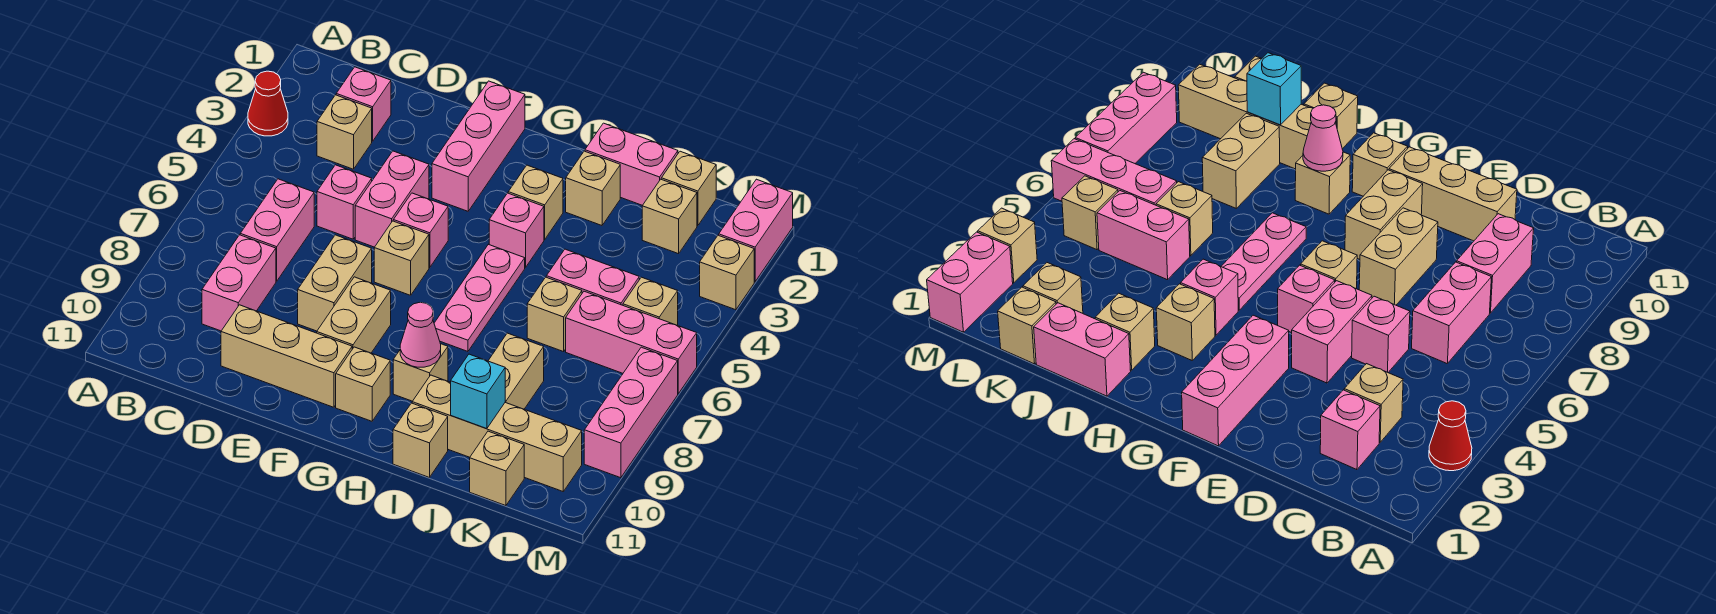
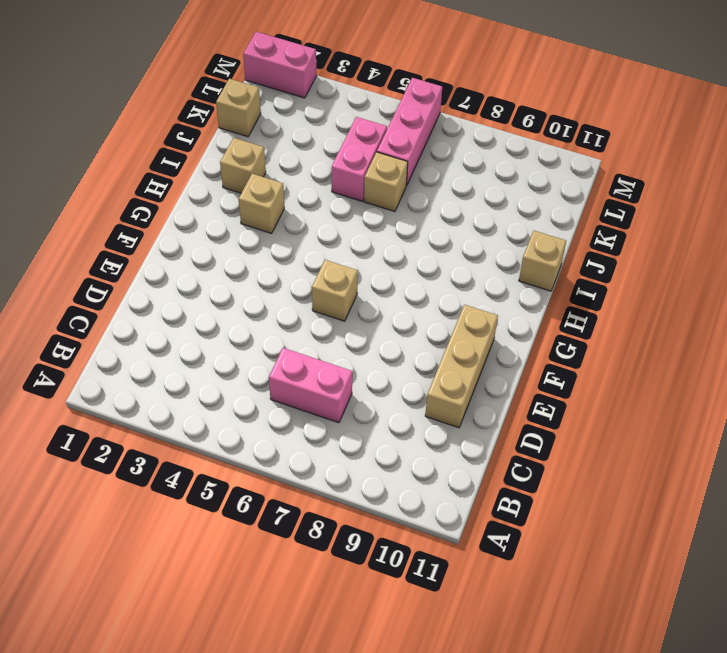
none -> red 1x1 cone [248,71,288,136]
none -> pink 1x1 brick [336,67,391,141]
none -> tan 1x1 brick [317,95,372,169]
none -> pink 1x2 brick [202,235,276,331]

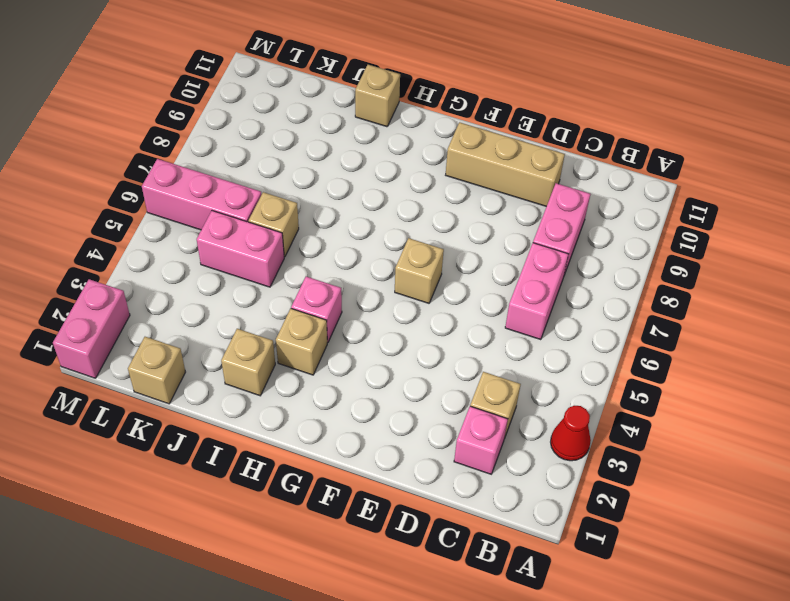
none -> pink 1x1 brick [317,165,372,239]
none -> pink 1x2 brick [355,151,429,247]
none -> tan 1x2 brick [298,235,372,331]
none -> pink 1x3 brick [432,81,525,211]

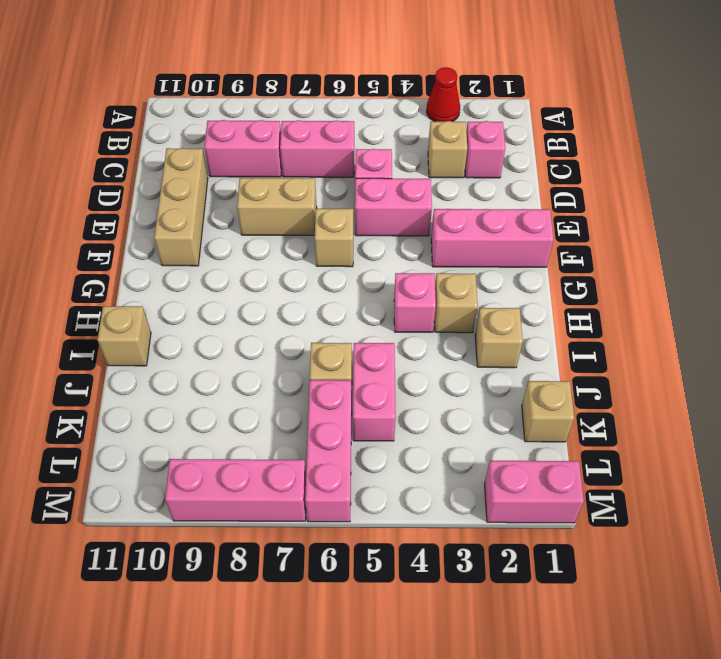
none -> pink 1x1 brick [393,193,448,267]
none -> tan 1x2 brick [317,277,391,353]
none -> tan 1x1 brick [336,347,390,421]
none -> pink 1x3 plate [434,244,525,351]

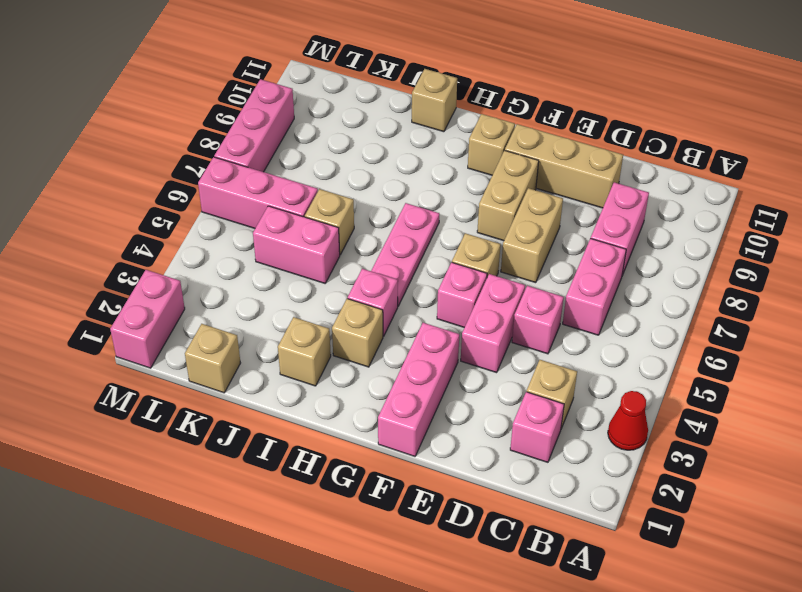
none -> tan 1x1 brick [393,344,448,401]
none -> pink 1x2 brick [585,123,678,205]
none -> tan 1x4 brick [412,375,582,491]
none -> tan 1x2 brick [488,333,544,409]

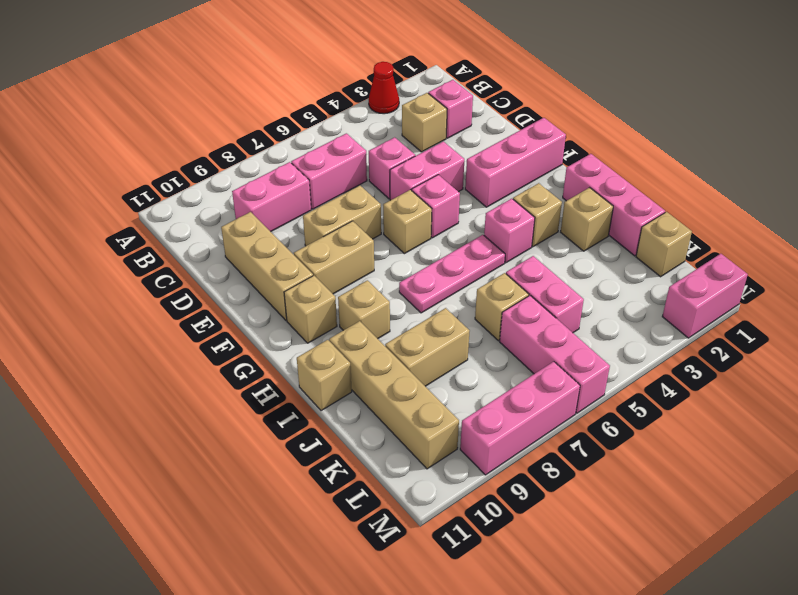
pink 1x3 brick [563,154,665,256] -> pink 1x2 brick [585,123,678,205]
none -> tan 1x1 brick [642,179,697,254]
none -> tan 1x1 brick [470,431,524,506]
none -> tan 1x1 brick [623,277,678,325]
none -> tan 1x1 brick [700,235,754,310]

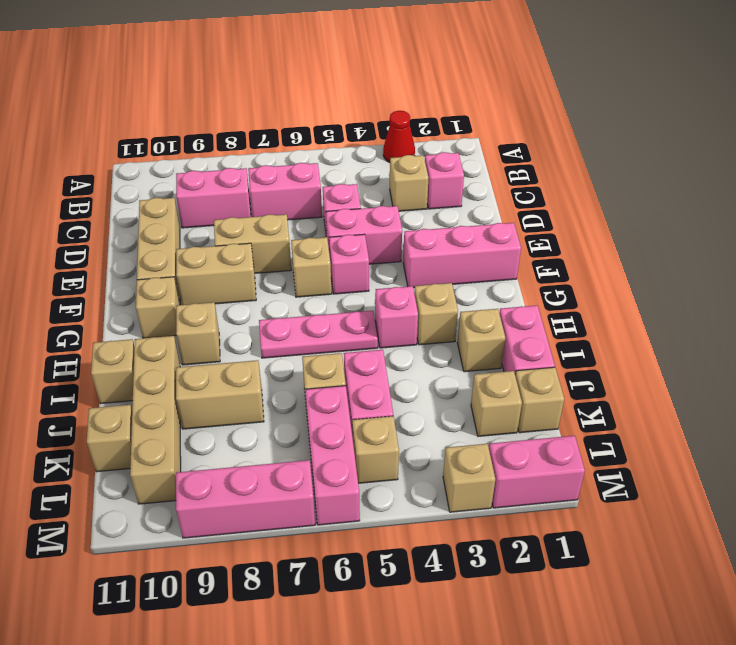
none -> pink 1x1 cone [400,303,441,367]
none -> cyan 1x1 brick [451,354,505,429]

